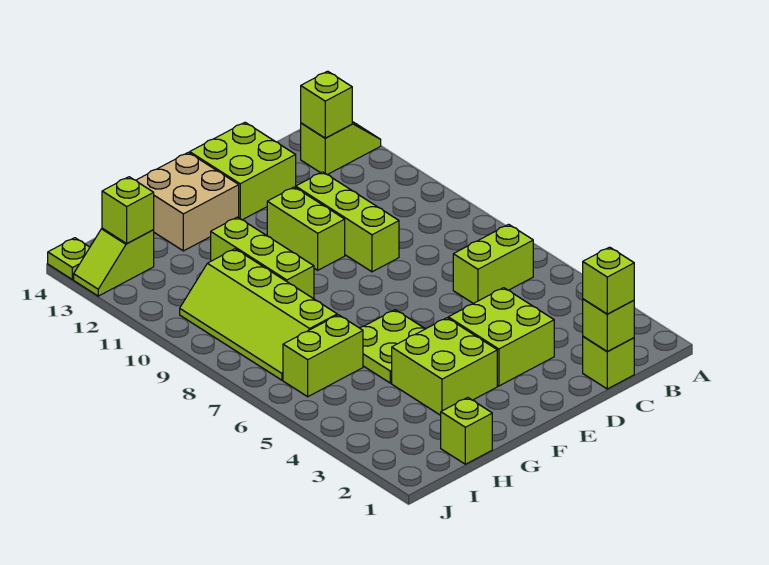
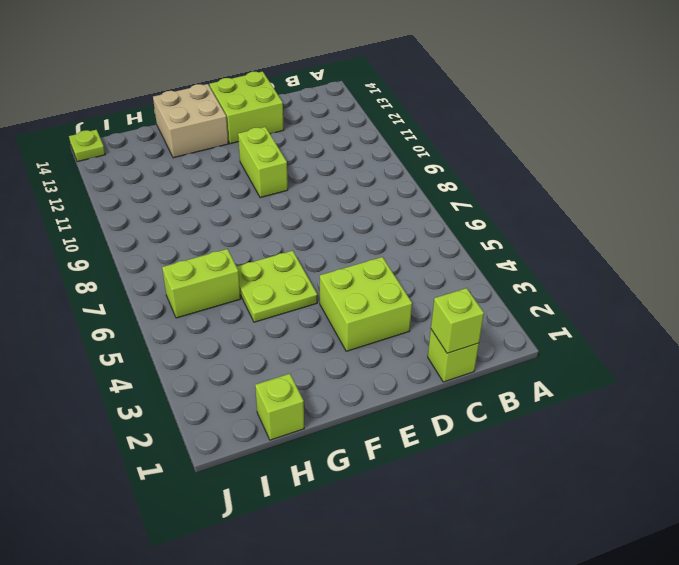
none -> lime 1x2 slope [301,122,381,175]
none -> lime 1x2 brick [453,224,533,304]
none -> lime 1x3 brick [296,172,399,272]

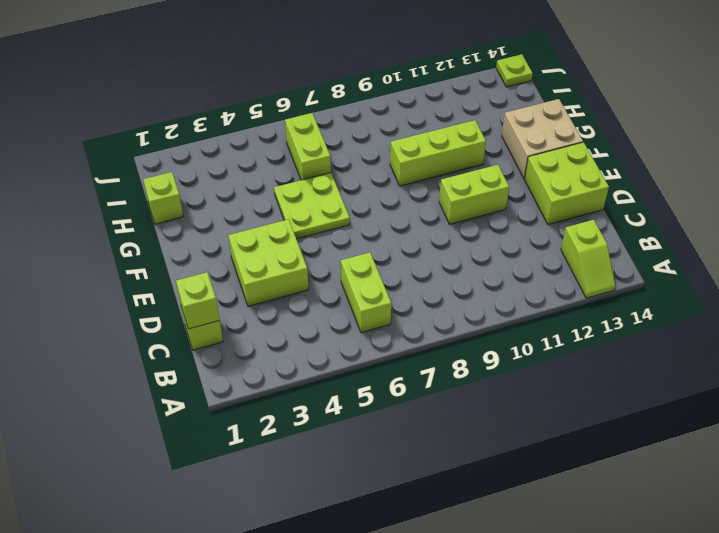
none -> lime 1x3 brick [296,172,399,272]
none -> lime 2x2 brick [392,318,497,415]
none -> lime 2x4 slope [180,249,337,380]

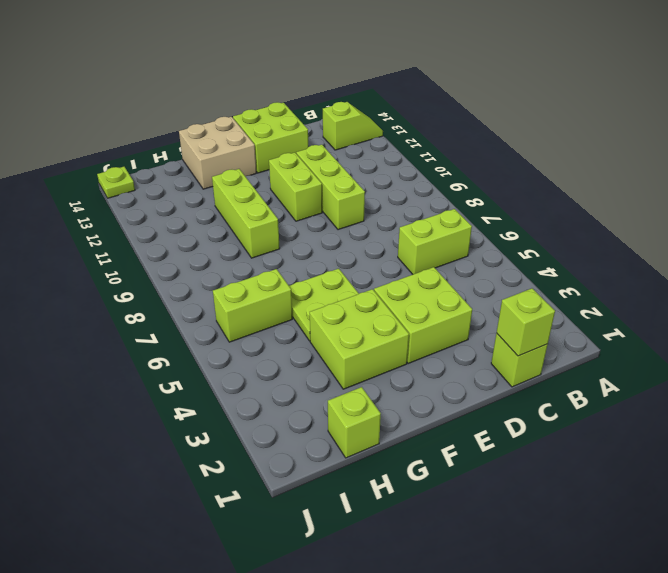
none -> lime 2x4 slope [180,249,337,380]
none -> lime 1x2 slope [74,228,154,296]
none -> lime 1x1 brick [301,71,352,138]

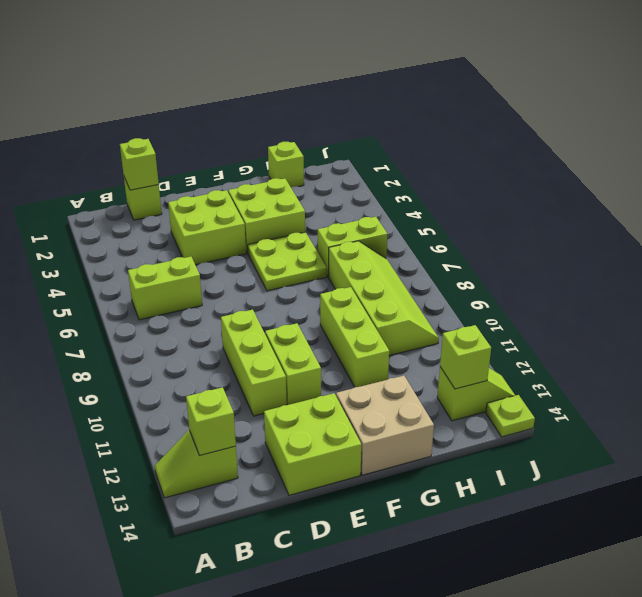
none -> lime 1x1 brick [583,247,634,314]

